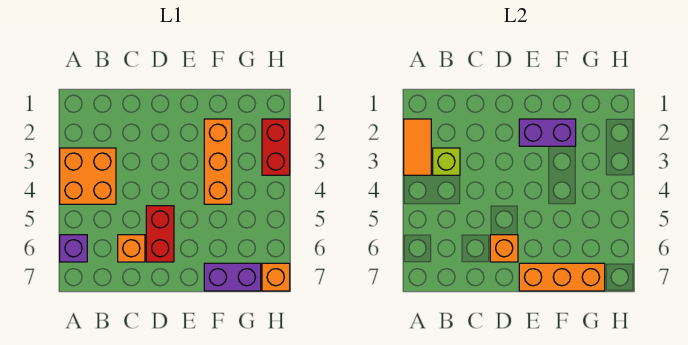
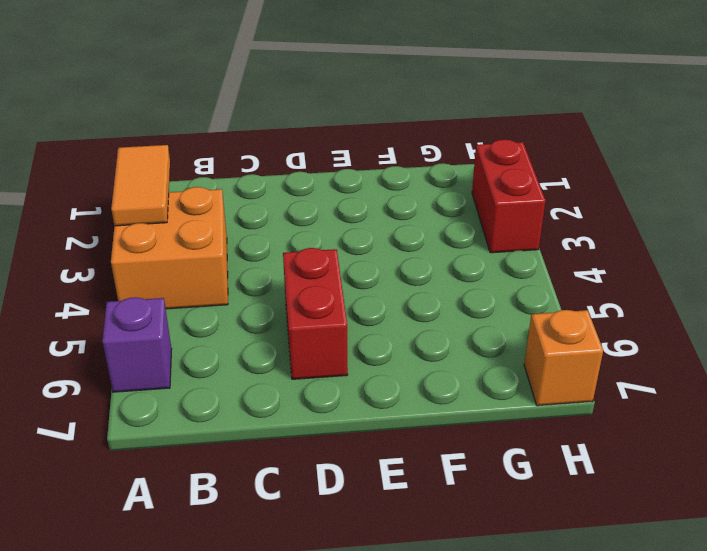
none -> orange 1x1 brick [118,235,145,262]
none -> orange 1x3 brick [204,119,232,204]
none -> purple 1x2 brick [204,263,261,291]

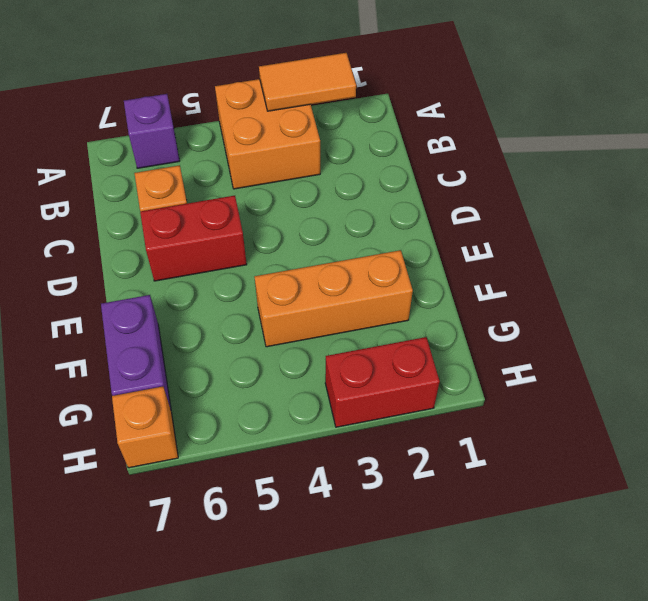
none -> lime 1x1 brick [433,148,460,175]
none -> orange 1x1 brick [490,235,518,262]
none -> purple 1x2 brick [519,119,576,146]

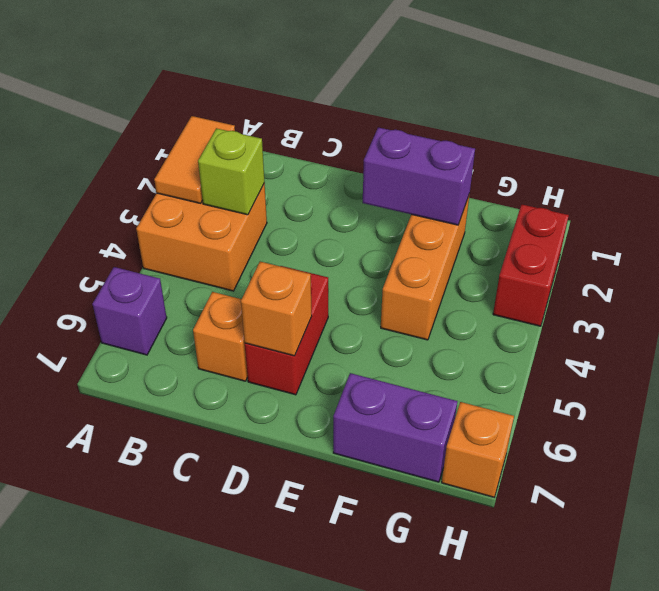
none -> orange 1x3 brick [519,263,605,291]

